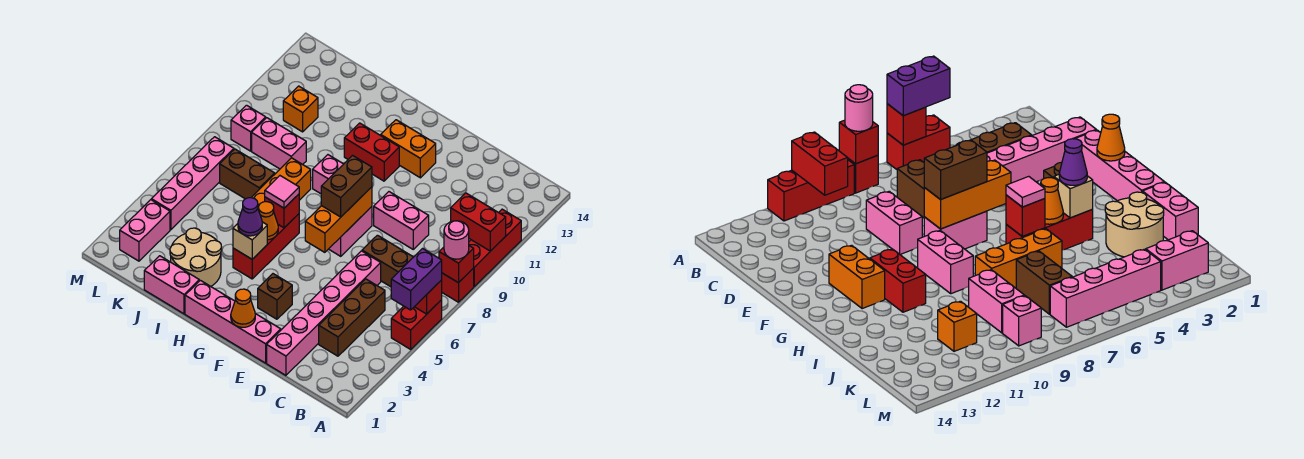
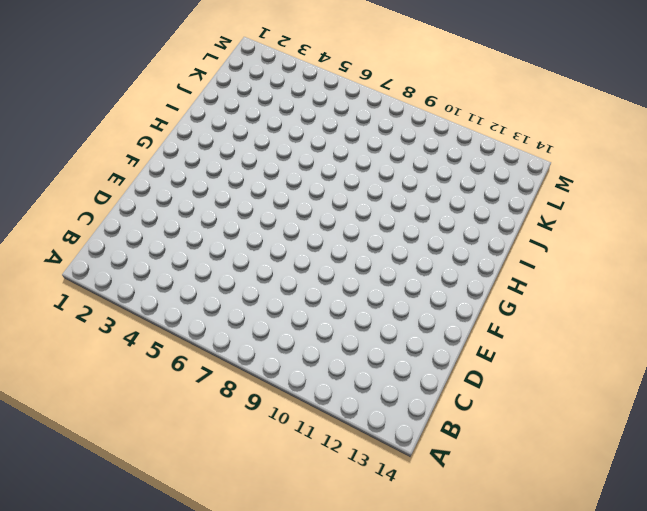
none -> red 1x2 brick [391,300,442,349]
none -> red 1x1 brick [442,268,474,302]
none -> red 1x3 brick [469,209,521,286]
none -> brown 1x3 brick [319,279,385,356]

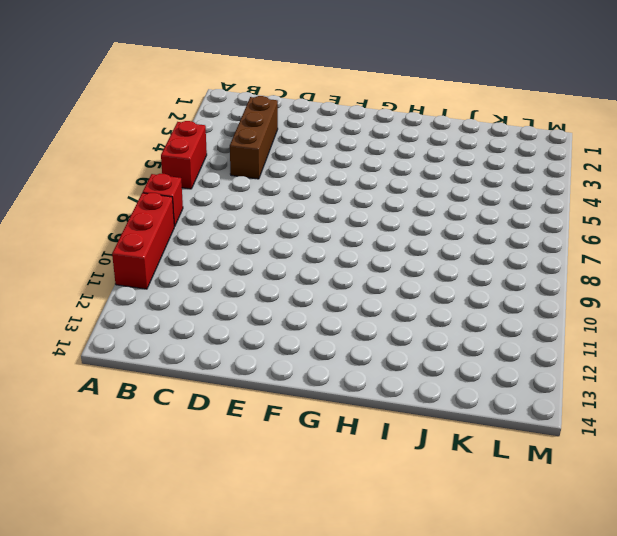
none -> brown 1x2 brick [362,235,413,287]
none -> pink 1x6 brick [267,251,381,375]
none -> pink 1x2 brick [374,192,429,249]
none -> pink 1x4 brick [185,280,281,363]

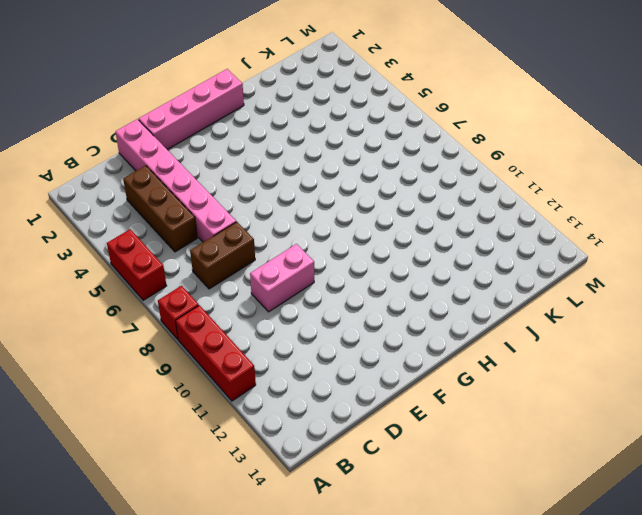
none -> brown 1x1 brick [258,274,292,319]
none -> pink 1x2 brick [329,207,372,256]
none -> orange 1x2 brick [381,120,436,178]
none -> pink 1x2 brick [313,155,343,194]

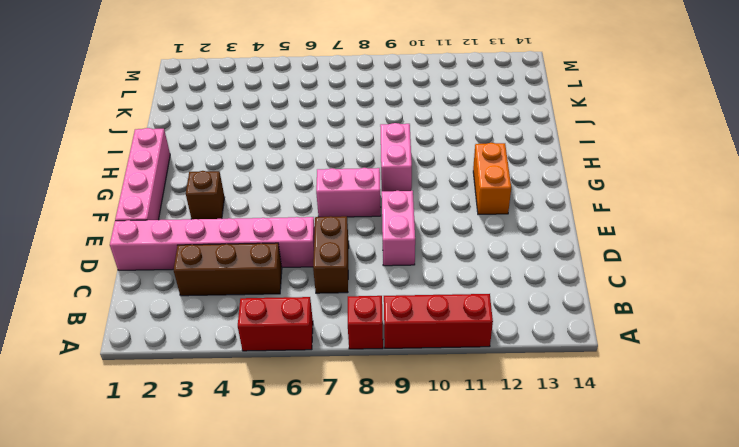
none -> red 1x2 brick [344,123,399,181]
none -> red 1x3 brick [233,214,299,279]
none -> pink 1x2 brick [144,256,199,314]
none -> tan 2x2 round brick [170,228,222,286]

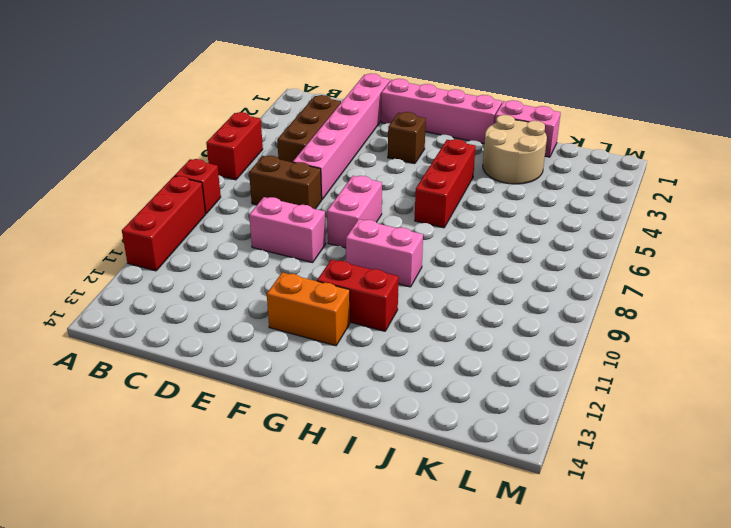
none -> orange 1x3 brick [251,158,311,207]
none -> brown 1x2 brick [220,149,275,199]
none -> pink 1x2 brick [252,118,306,169]
none -> orange 1x1 brick [283,86,318,132]

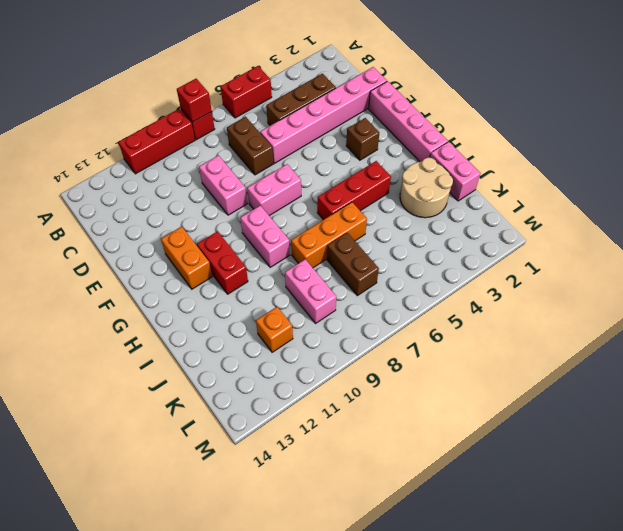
none -> pink 1x2 brick [120,200,170,261]
none -> pink 1x4 brick [151,137,234,230]
none -> pink 1x1 brick [231,105,266,151]
none -> red 1x1 brick [415,280,442,314]

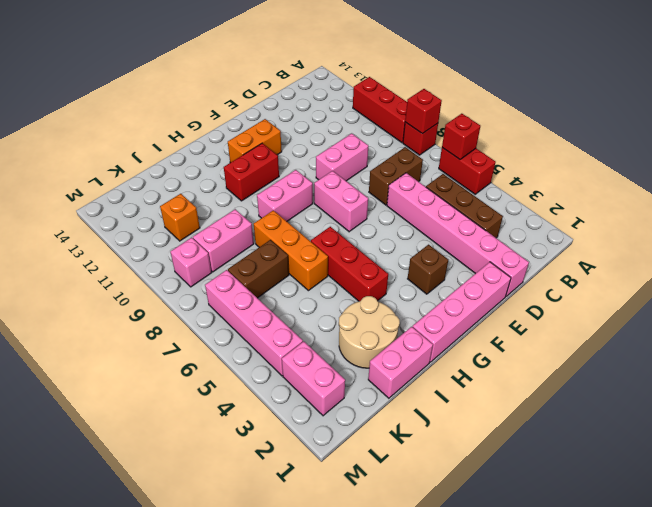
none -> red 1x2 brick [451,193,506,251]
none -> orange 1x1 cone [231,289,255,327]
none -> orange 1x3 brick [305,187,372,252]
none -> tan 1x1 brick [233,222,267,259]

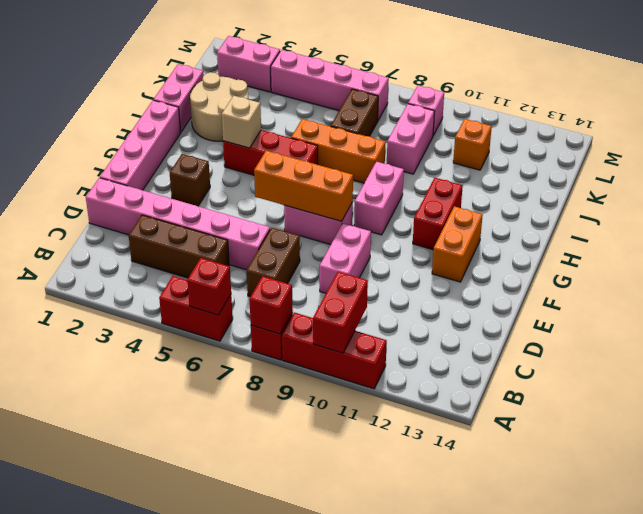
none -> orange 1x1 cone [231,289,255,327]
none -> orange 1x1 cone [258,202,278,240]
none -> red 1x1 brick [265,194,299,228]
none -> purple 1x2 brick [391,249,442,310]

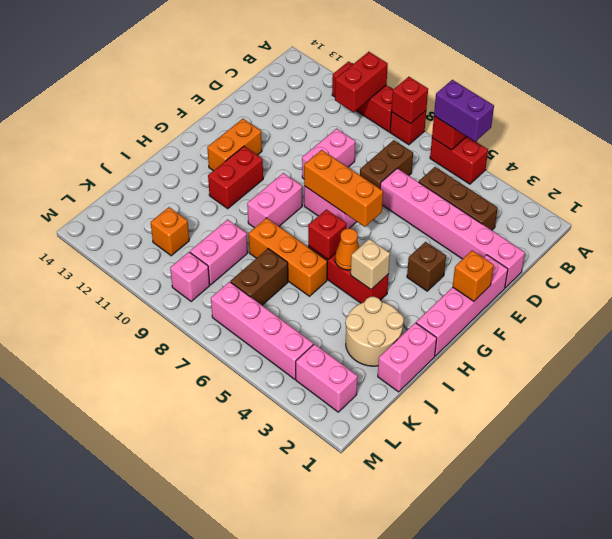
orange 1x1 brick [453,250,494,301] -> orange 1x1 cone [231,289,255,327]
none -> pink 1x1 round brick [444,221,469,259]
none -> brown 1x2 brick [321,156,372,217]
none -> purple 1x1 cone [238,198,262,236]
none -> pink 1x1 tile [265,176,299,208]

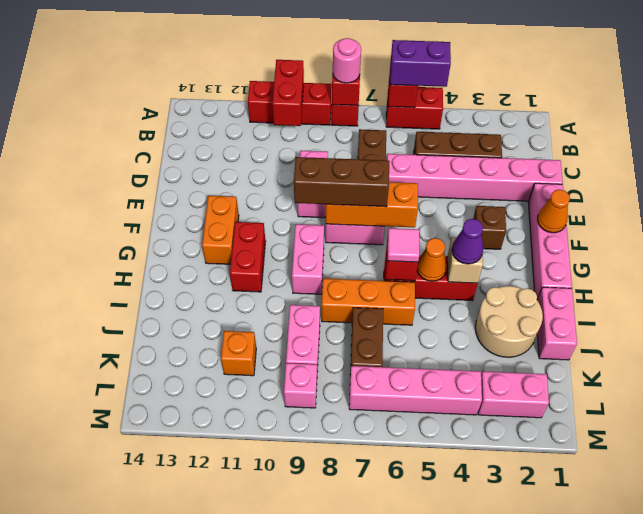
brown 1x3 brick [294,157,389,207] -> brown 1x2 brick [321,156,372,217]

